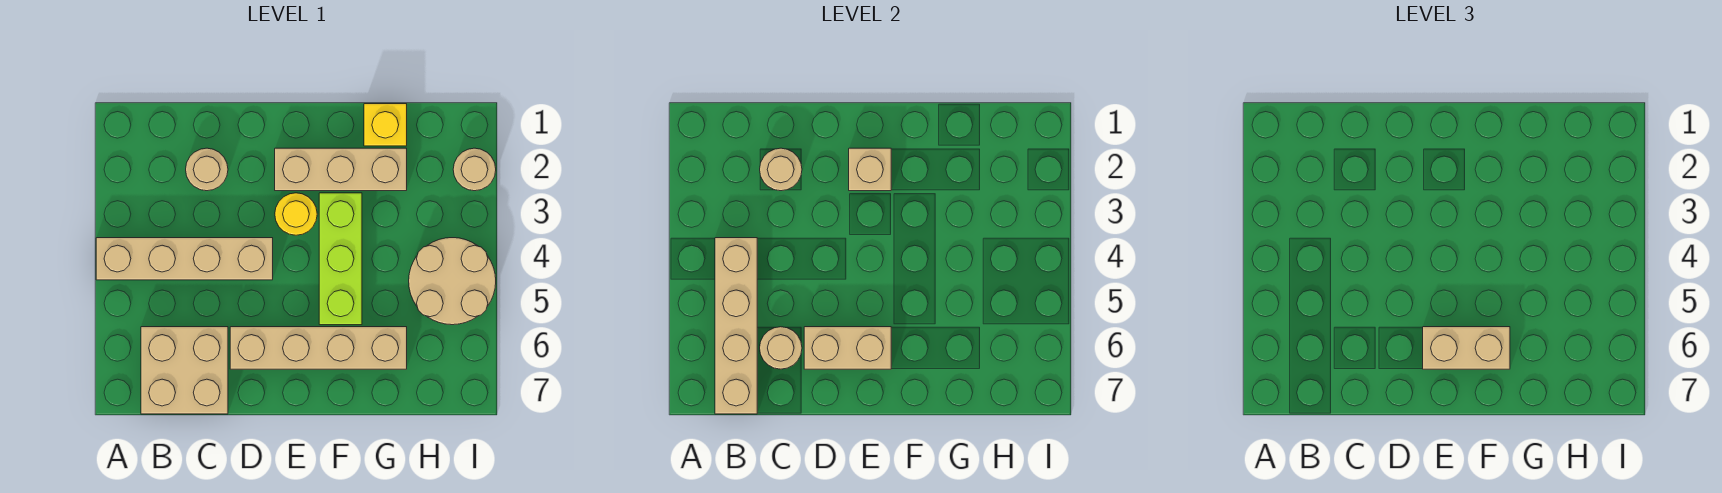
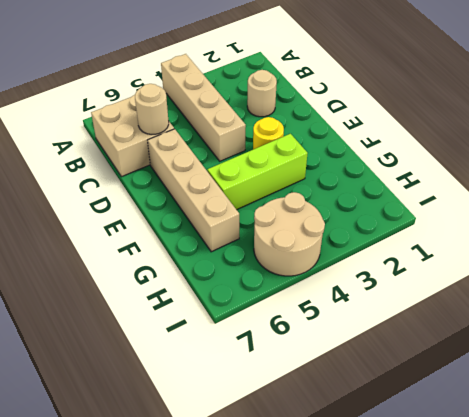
none -> tan 1x3 brick [275,148,407,191]
none -> yellow 1x1 brick [364,104,407,146]
none -> tan 1x1 round brick [453,148,496,191]

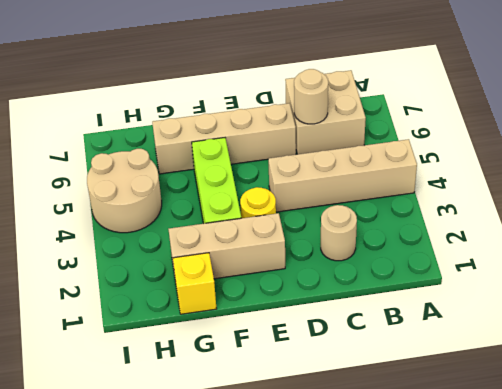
none -> tan 1x1 round brick [453,148,496,191]
none -> tan 1x4 brick [715,238,757,414]
none -> tan 1x1 round brick [760,148,802,191]

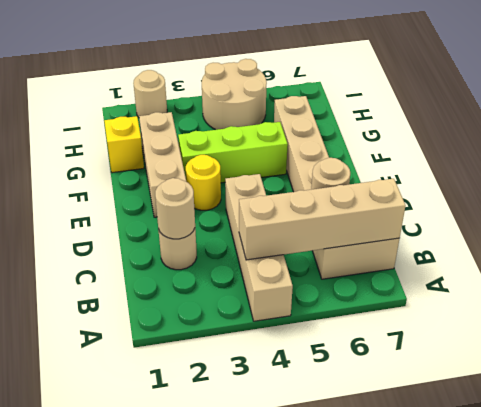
none -> tan 1x2 brick [804,327,891,369]
none -> tan 1x1 brick [849,148,891,191]
none -> tan 1x2 brick [1423,327,1510,369]

